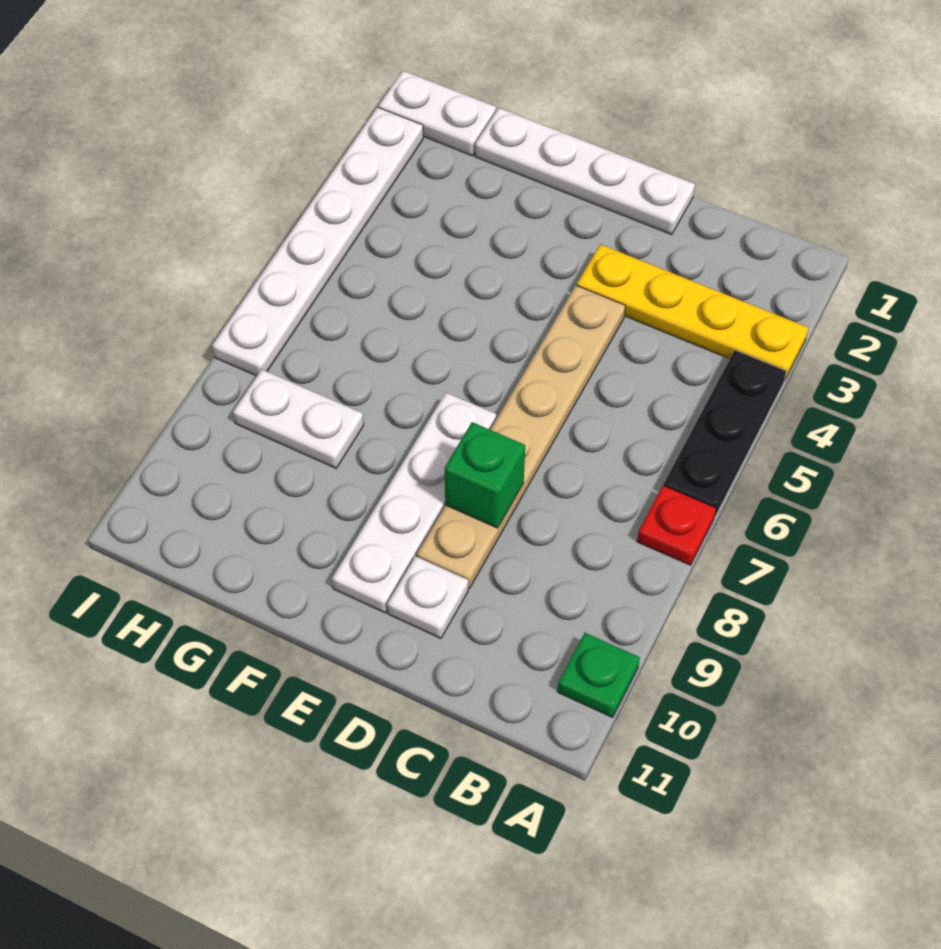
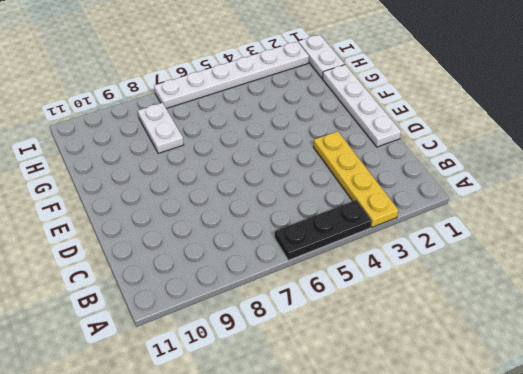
none -> red 1x1 plate [637,485,716,565]
none -> green 1x1 plate [558,633,640,718]
none -> tan 1x6 plate [417,285,625,588]

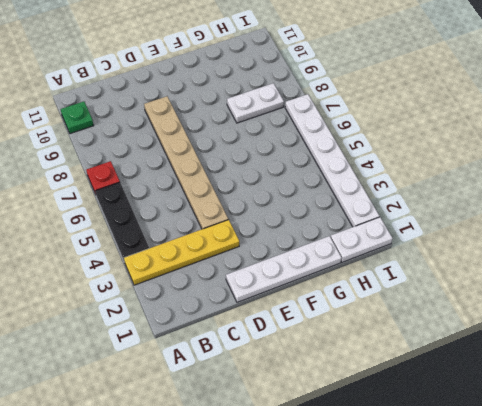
none -> white 1x1 plate [387,556,468,638]
none -> white 1x4 plate [332,393,496,613]
none -> green 1x1 brick [445,422,525,528]

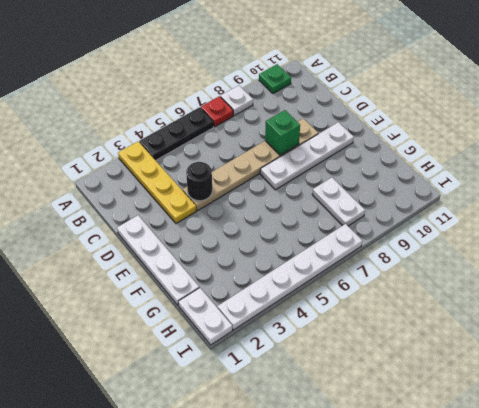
white 1x1 plate [221,86,253,116] -> white 1x1 plate moved to [387,556,468,638]
black 1x1 round brick [186,162,212,201] -> none

